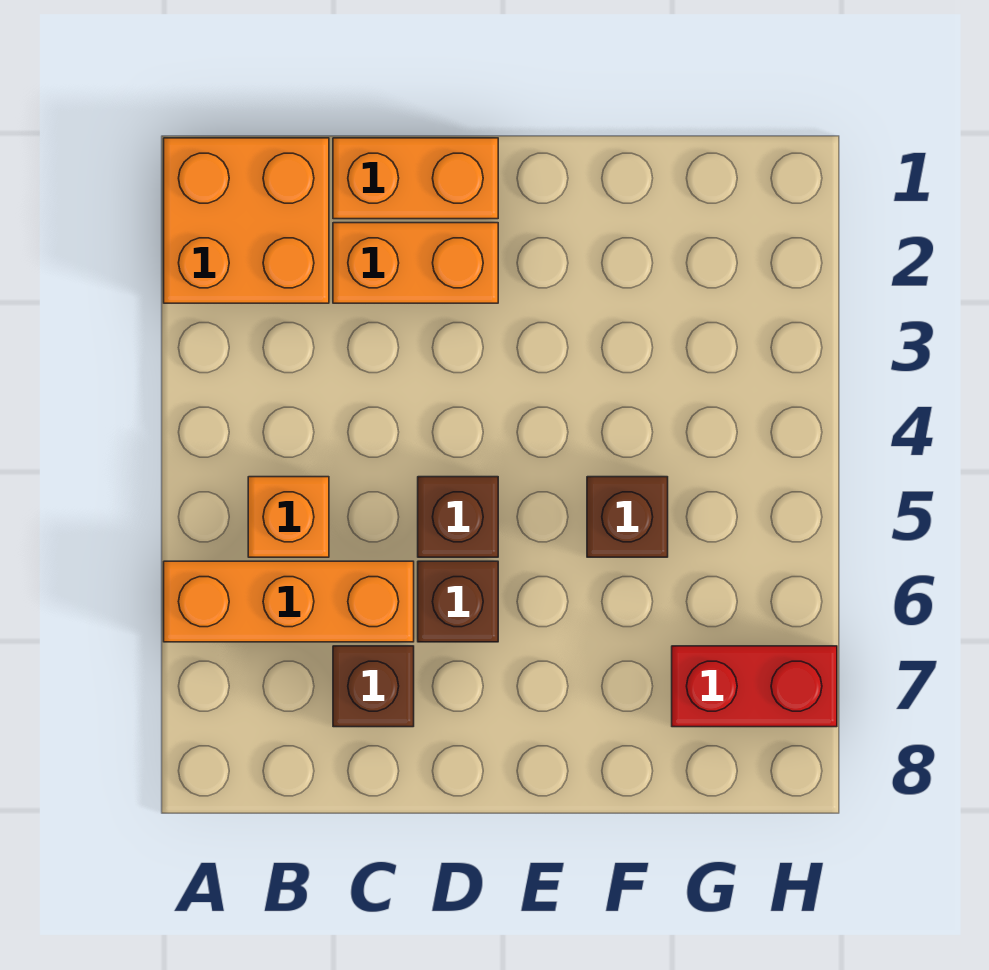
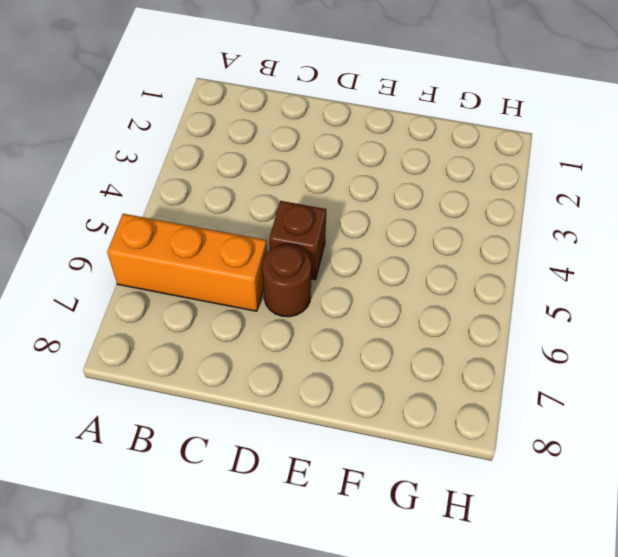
brown 1x1 round brick [262,244,311,317] -> brown 1x1 brick [418,561,498,642]
none -> orange 2x2 brick [164,138,329,303]
none -> orange 1x1 brick [248,477,329,557]

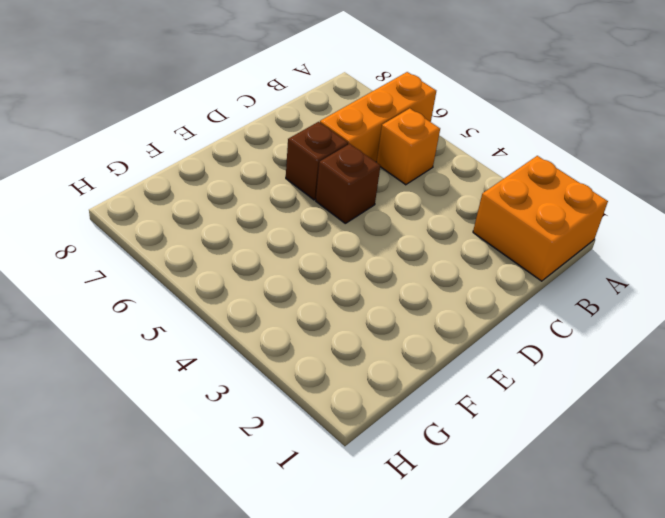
none -> orange 1x2 brick [333,138,498,219]
none -> orange 1x2 brick [333,223,498,303]

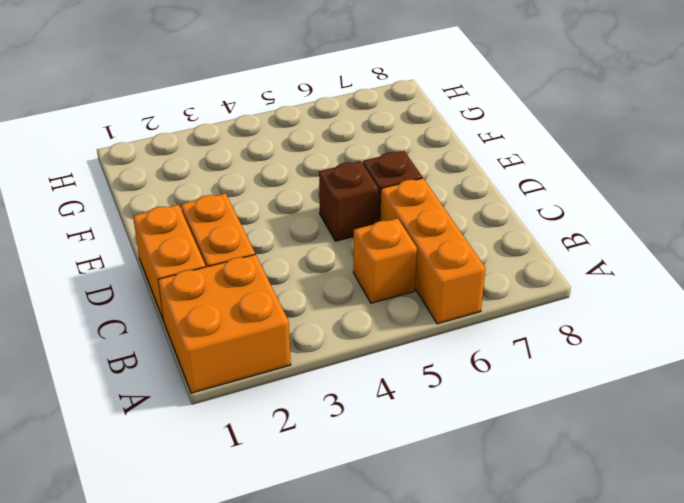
none -> brown 1x1 brick [333,646,414,727]
none -> brown 1x1 brick [587,477,668,557]

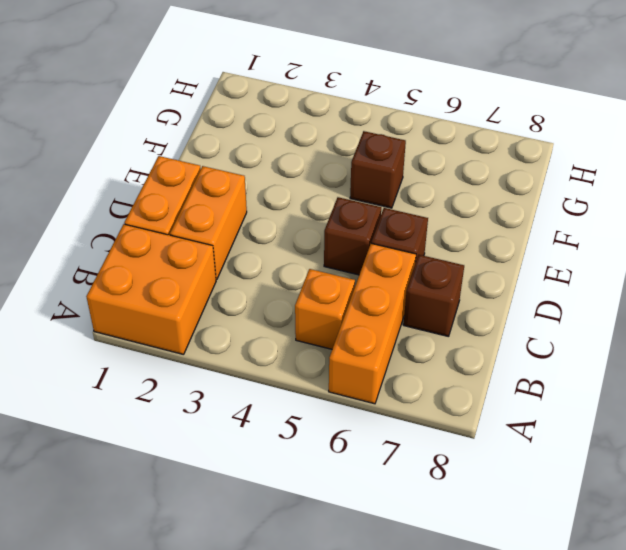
none -> red 1x2 brick [672,646,837,727]

